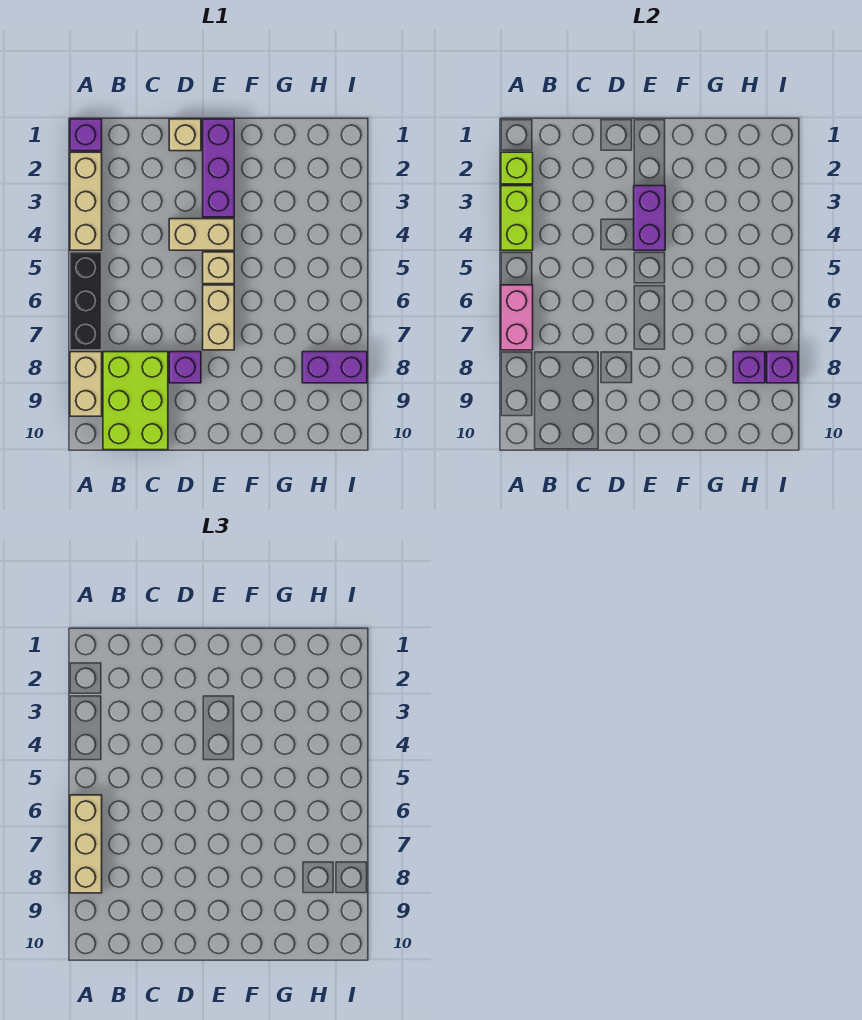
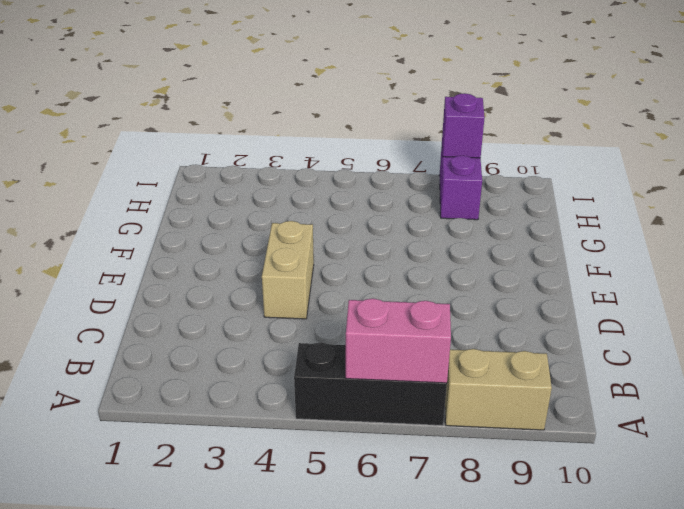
none -> purple 1x1 brick [70,119,102,151]
none -> tan 1x3 brick [70,152,102,250]
none -> lime 2x3 brick [103,352,168,450]

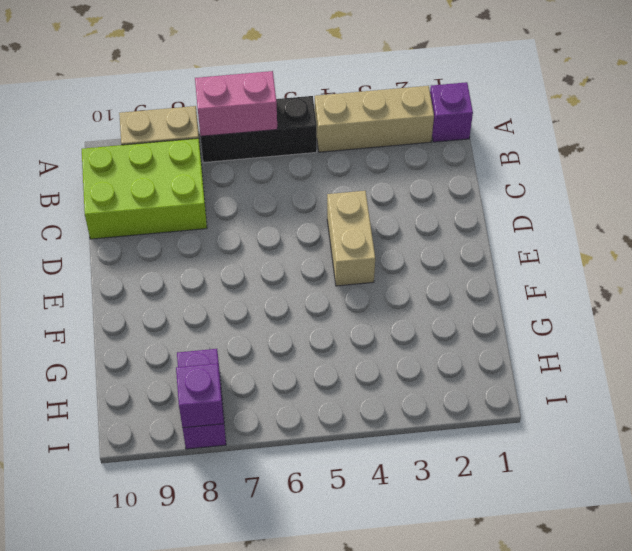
none -> tan 1x1 brick [169,119,201,151]
none -> purple 1x1 brick [169,352,201,383]
none -> purple 1x3 brick [203,119,234,217]

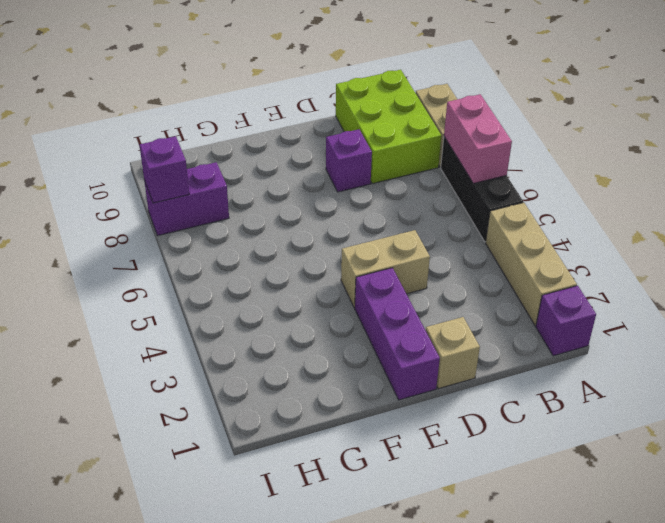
none -> tan 1x1 brick [203,252,234,284]
none -> tan 1x2 brick [203,285,234,350]
none -> lime 1x1 brick [501,152,533,184]

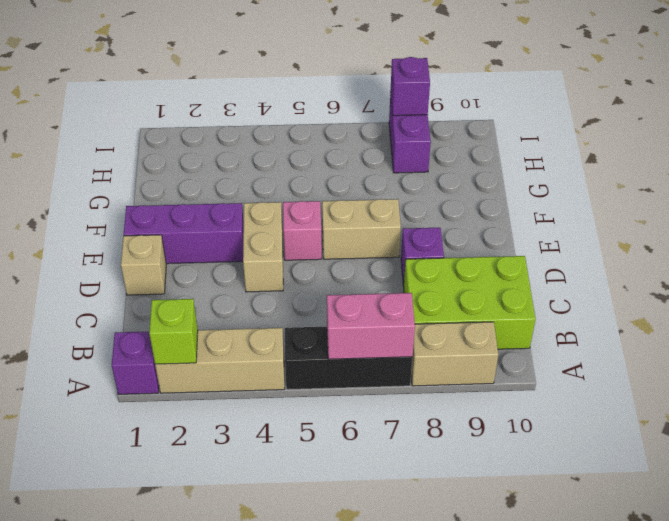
pink 1x1 brick [283,201,322,260] -> tan 1x1 brick [203,252,234,284]
none -> lime 1x2 brick [501,186,533,250]
none -> purple 1x2 brick [634,186,665,250]
none -> purple 1x1 brick [733,352,765,383]

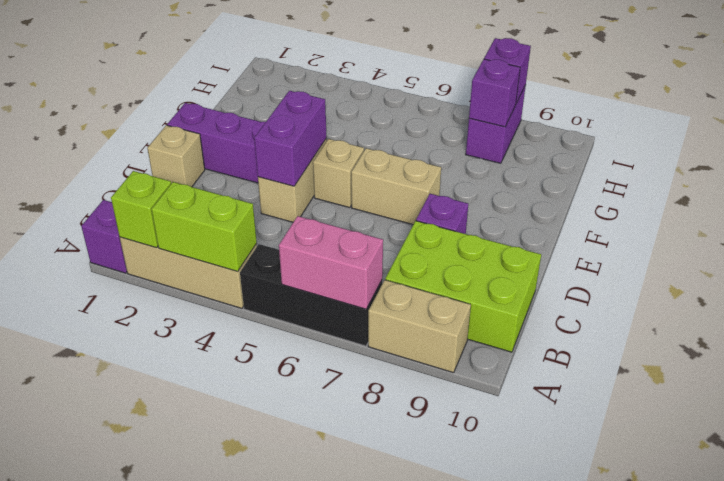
purple 1x2 brick [254,91,326,186] -> purple 1x2 brick turned to [634,186,665,250]
none -> tan 1x3 brick [70,795,102,893]

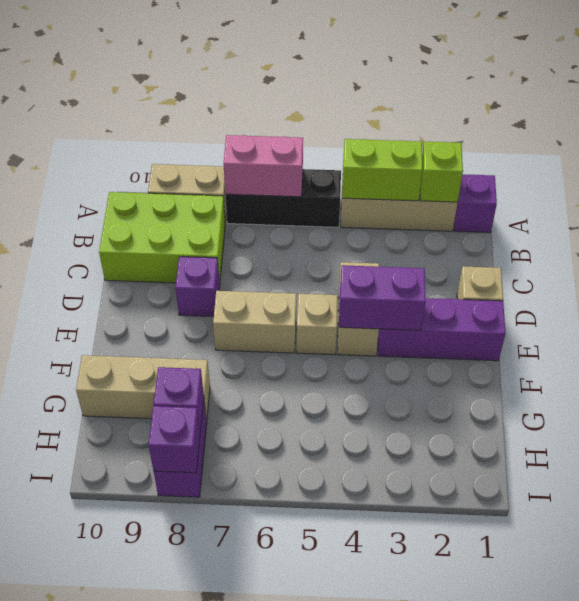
tan 1x3 brick [76,355,210,420] -> tan 1x3 brick moved to [70,795,102,893]

